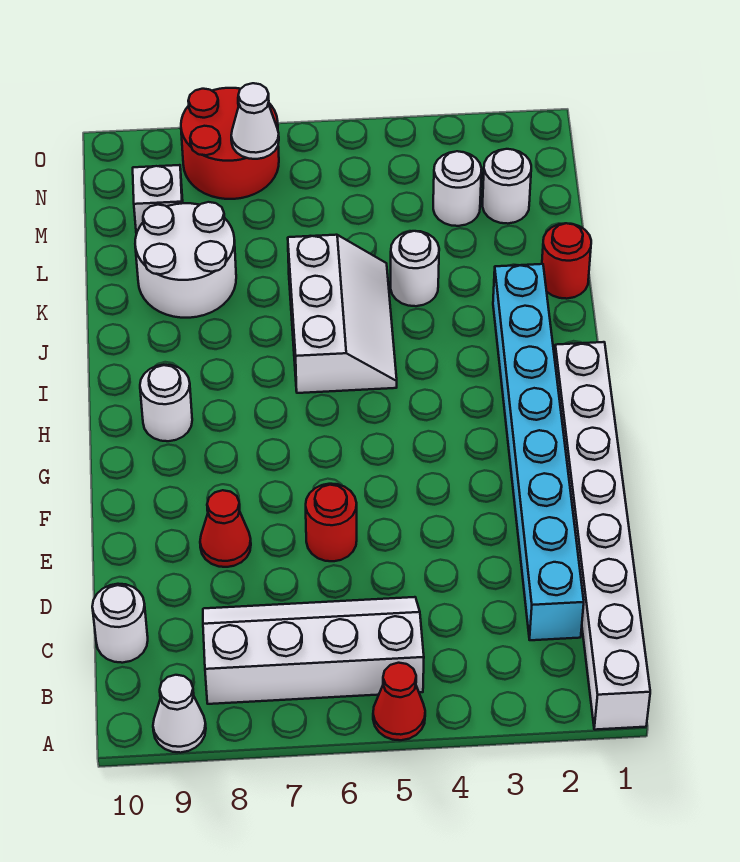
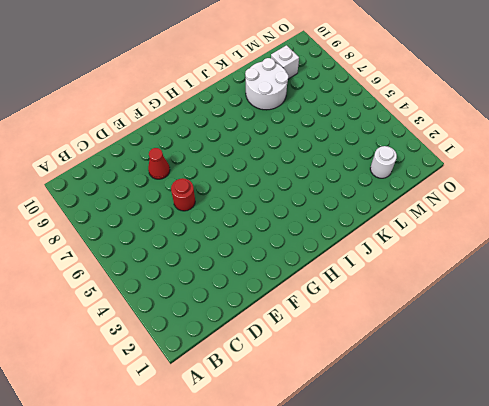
none -> white 1x8 brick [555,342,650,730]
none -> red 1x1 cone [373,663,425,740]
none -> white 1x1 cone [153,675,206,753]

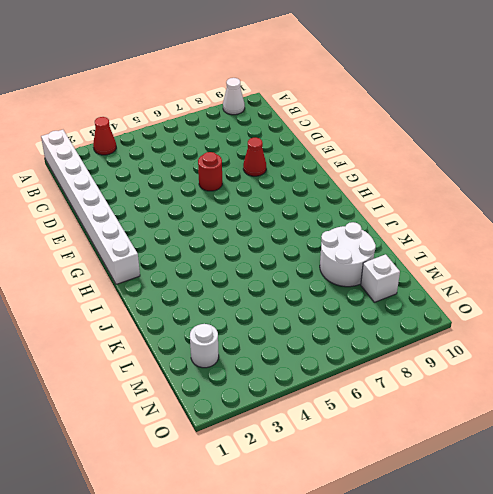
red 1x1 cone [93,117,116,155] -> red 1x1 cone moved to [373,663,425,740]
none -> white 2x4 slope [203,597,424,704]
none -> cyan 1x8 brick [493,264,584,640]
none -> white 1x1 round brick [92,584,148,663]

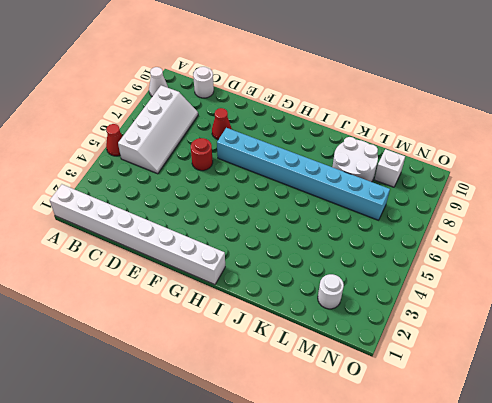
cyan 1x8 brick [217,128,390,220] -> cyan 1x8 brick moved to [493,264,584,640]
none -> white 1x1 round brick [140,365,192,441]
none -> white 2x3 slope [288,235,397,393]
none -> red 1x1 round brick [542,223,591,299]

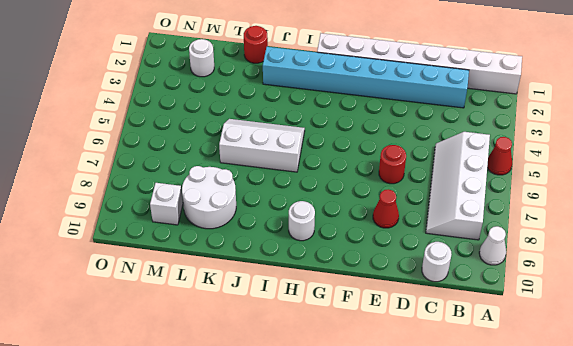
none -> white 1x1 round brick [391,231,439,306]
none -> white 1x1 round brick [433,151,482,226]
none -> red 2x2 round brick [181,88,279,199]

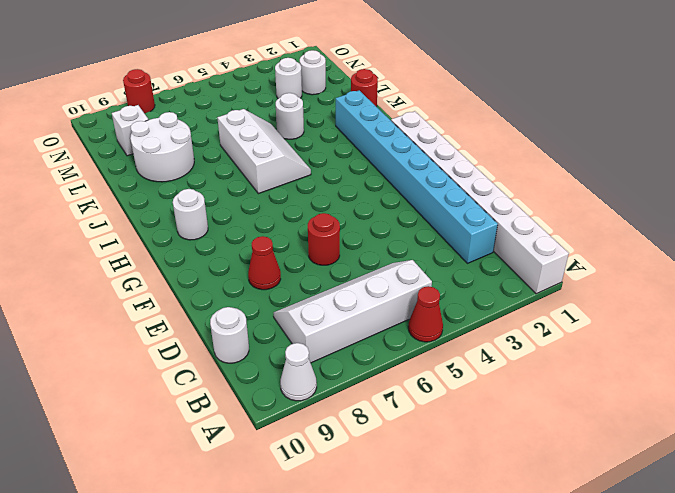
red 1x1 round brick [123,69,155,114] -> red 2x2 round brick [181,88,279,199]
none -> white 1x1 cone [231,83,279,159]

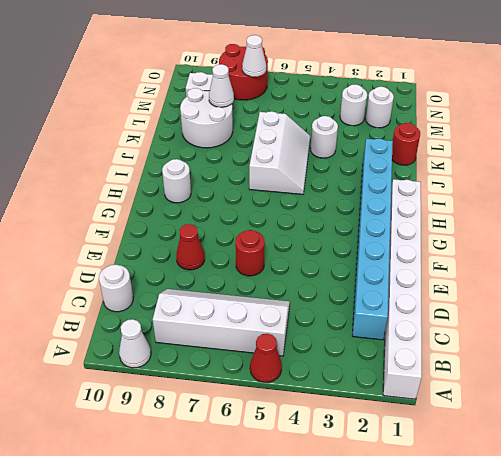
white 1x1 cone [209,64,234,107] -> none

